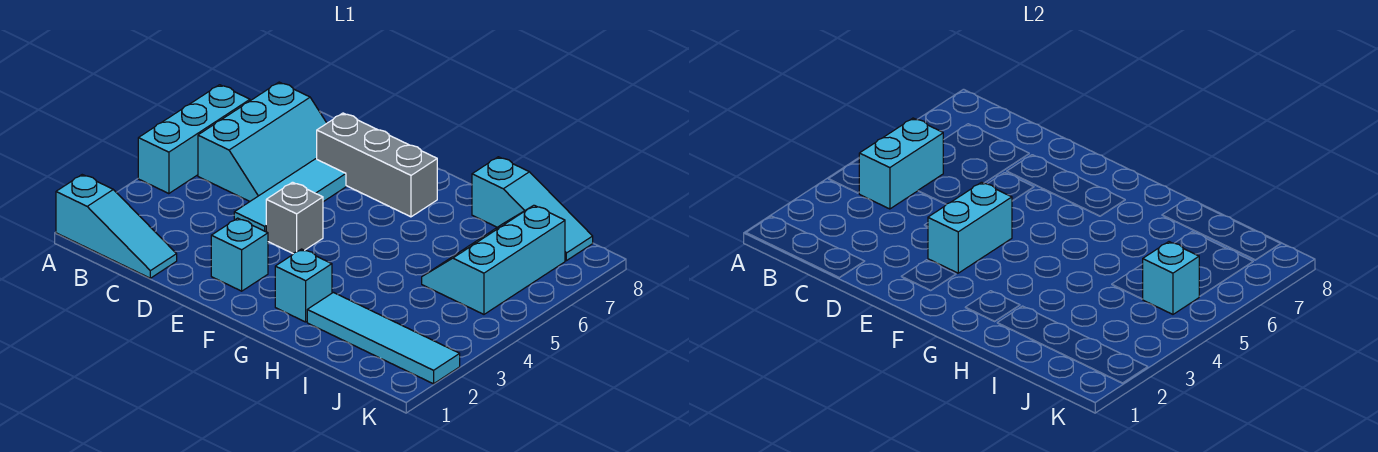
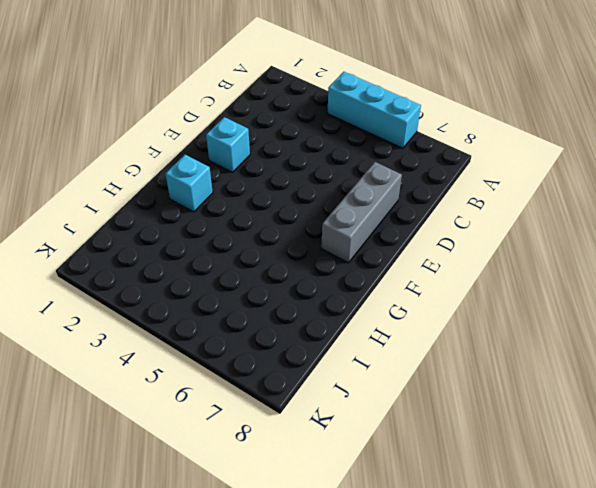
none -> cyan 1x3 slope [56,175,177,278]
none -> cyan 2x3 slope [198,82,327,201]
none -> cyan 1x3 tile [234,159,346,232]

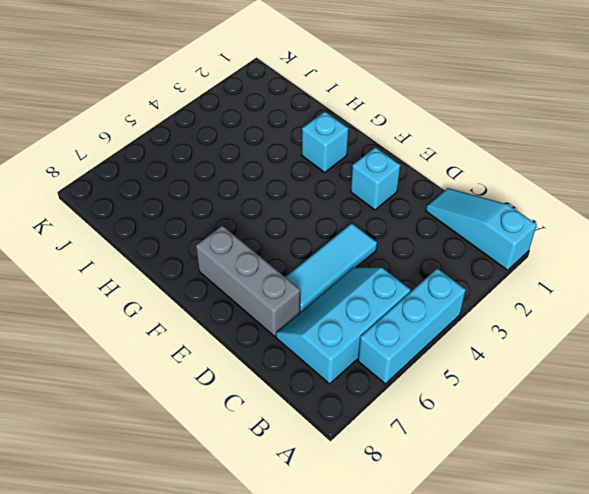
none -> grey 1x1 brick [266,182,323,253]
none -> cyan 1x4 tile [307,293,460,384]
none -> cyan 1x3 slope [472,157,593,261]

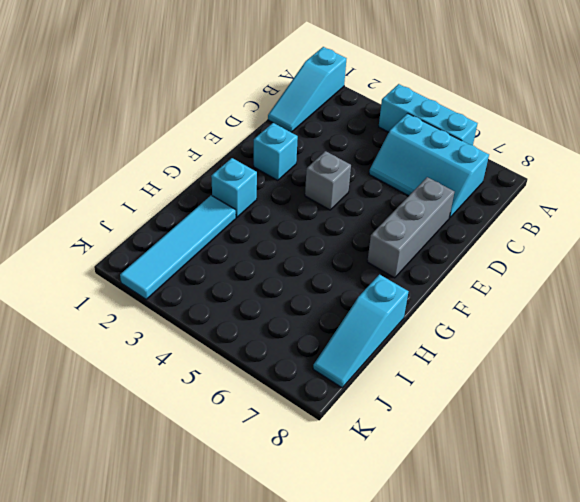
none -> cyan 1x3 tile [234,159,346,232]
none -> cyan 2x3 slope [422,205,565,314]
none -> cyan 1x2 brick [859,118,943,209]

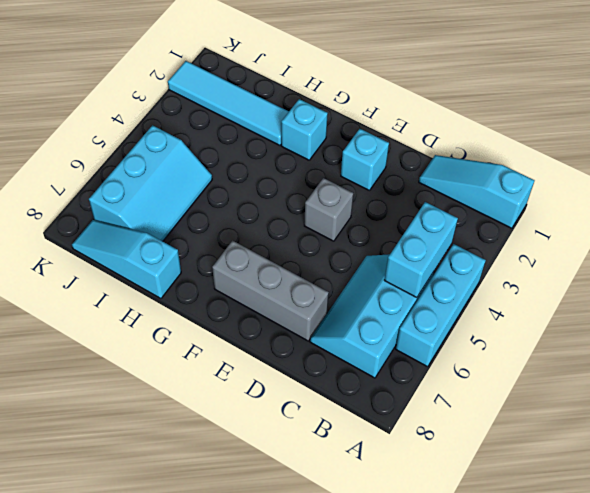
none -> cyan 1x3 tile [234,159,346,232]
none -> cyan 1x2 brick [928,182,1012,273]
none -> cyan 1x1 brick [1143,242,1200,314]

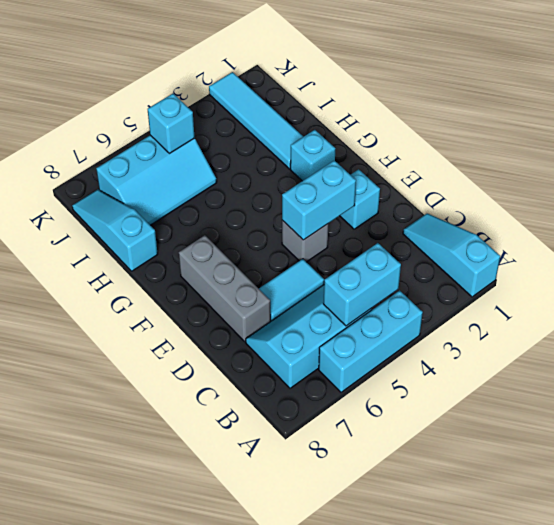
cyan 1x2 tile [259,259,324,321] -> cyan 1x3 tile [234,159,346,232]

